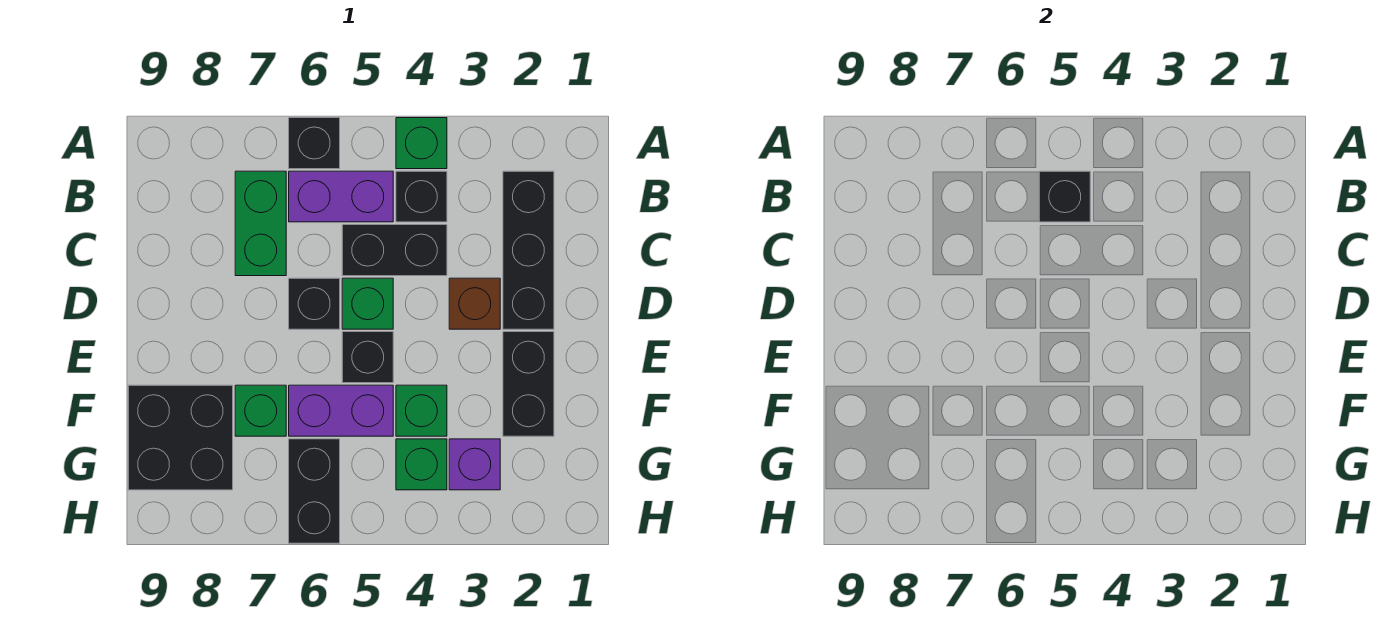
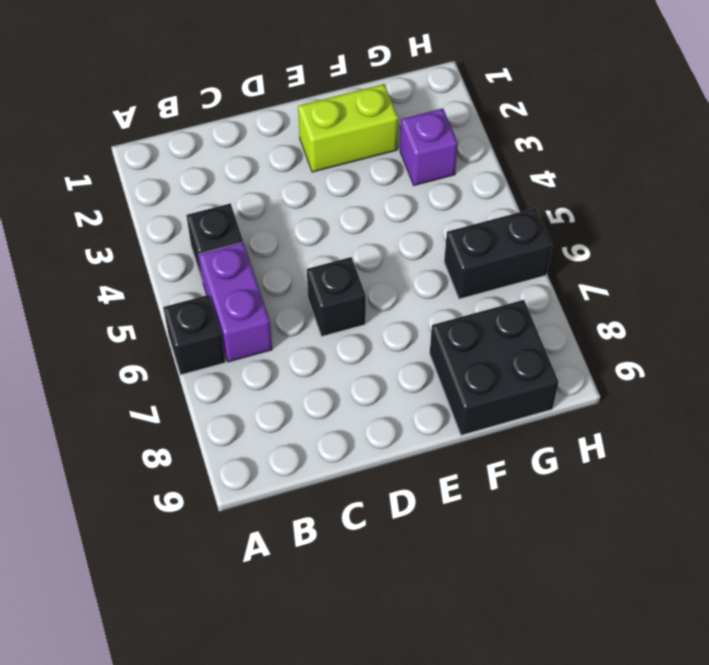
lime 1x2 brick [298,84,398,172] -> black 1x2 brick [503,332,554,436]
none -> green 1x1 brick [396,118,447,169]
none -> black 1x3 brick [503,171,554,329]
none -> green 1x2 brick [235,171,286,276]

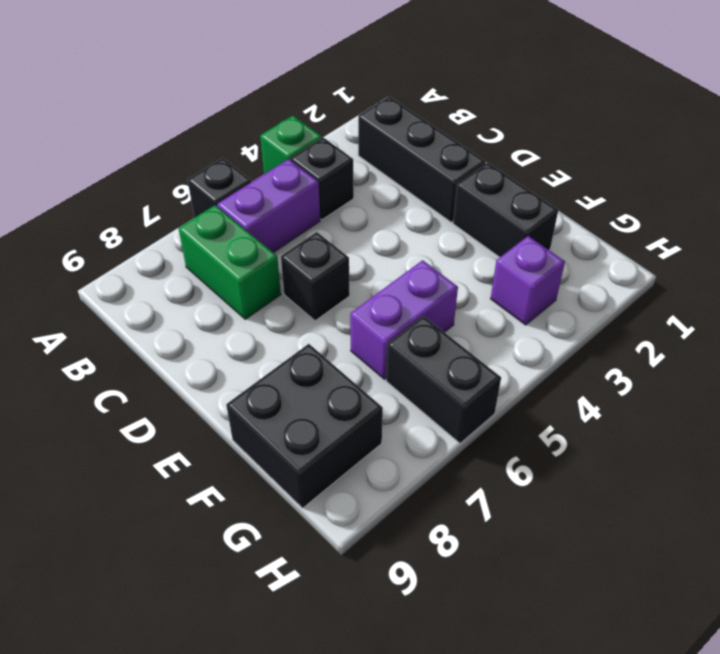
none -> black 1x2 brick [342,225,447,276]
none -> brown 1x1 brick [449,278,500,329]
none -> green 1x1 brick [342,278,393,329]

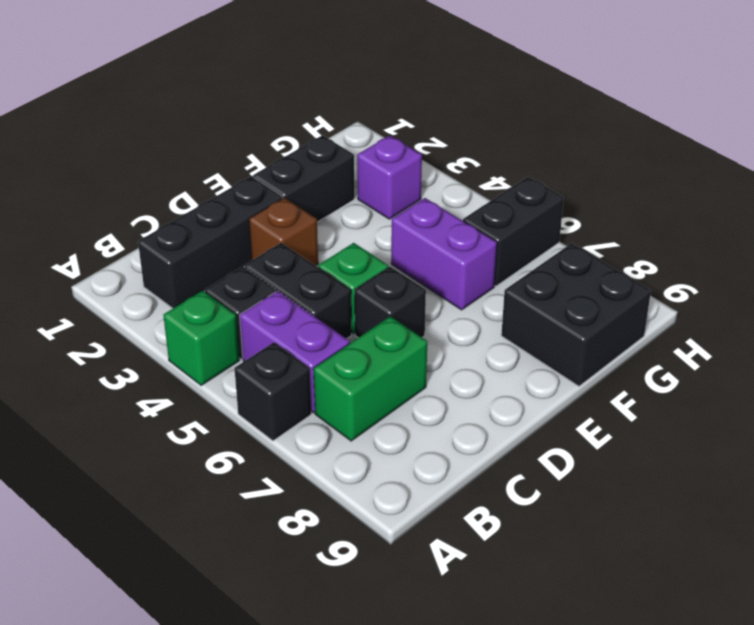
none -> black 1x1 brick [342,332,393,383]
none -> green 1x1 brick [396,385,447,436]
none -> green 1x1 brick [235,385,286,436]

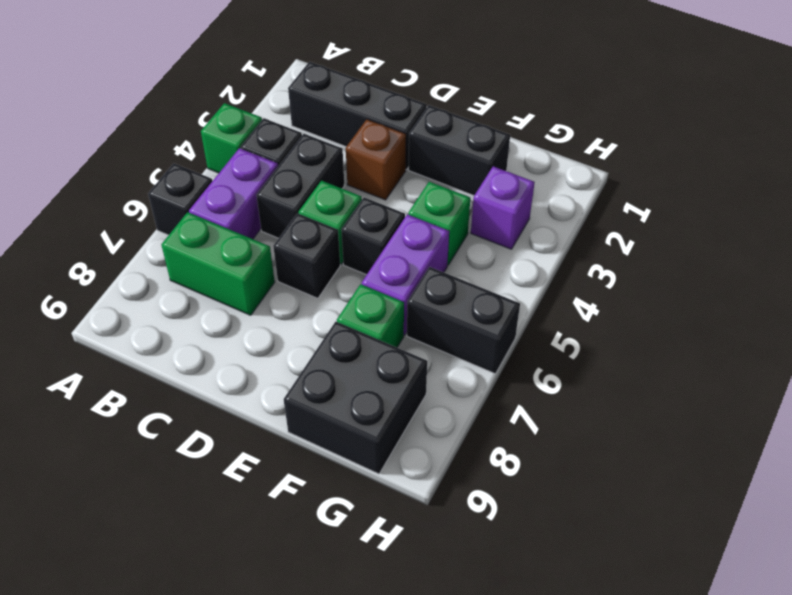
none -> green 1x1 brick [396,439,447,490]
none -> black 1x1 brick [1039,171,1090,222]

